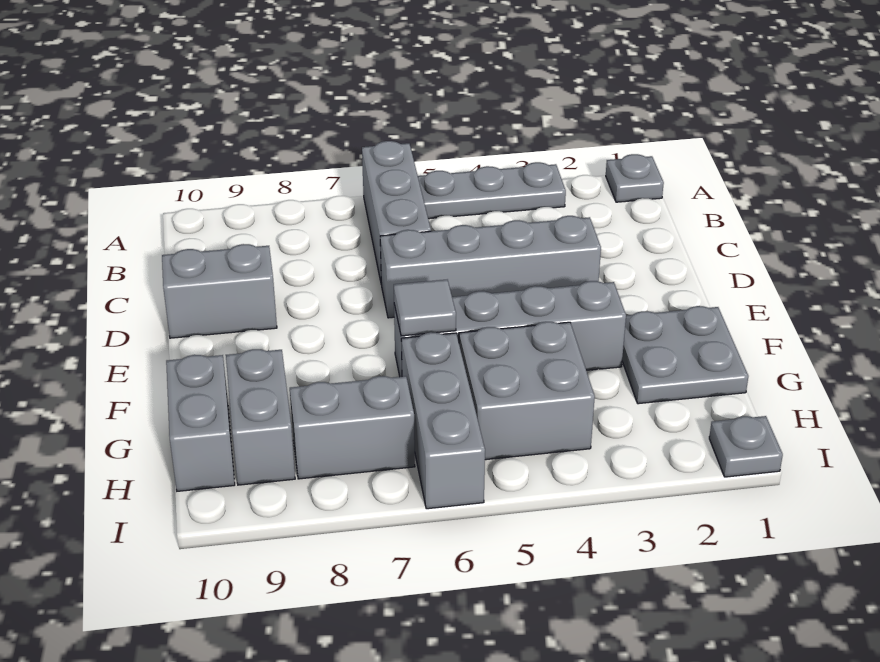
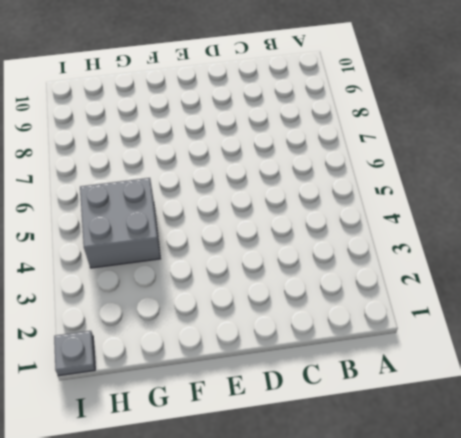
none -> grey 1x1 plate [606,154,664,202]
none -> grey 1x3 plate [418,162,566,219]
none -> grey 1x3 brick [362,141,431,285]

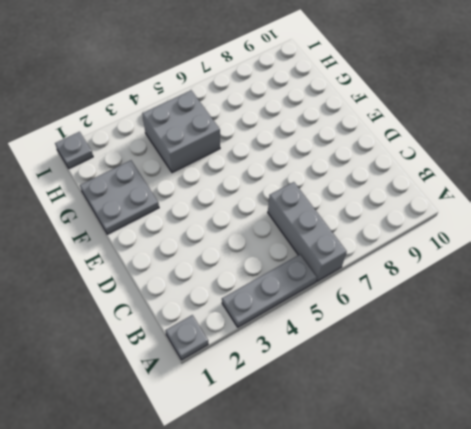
none -> grey 1x4 brick [380,216,601,318]
none -> grey 1x2 brick [162,244,277,338]
none -> grey 1x4 brick [394,281,626,377]

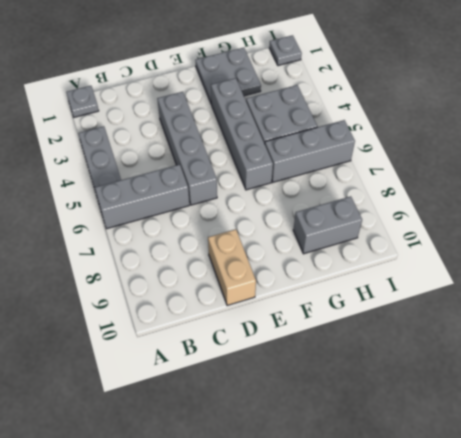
tan 1x2 brick [208,229,256,306] -> grey 1x2 brick [162,244,277,338]
none -> grey 1x2 brick [166,355,235,491]
none -> grey 1x2 brick [290,376,415,479]
none -> grey 1x1 tile [394,280,456,336]

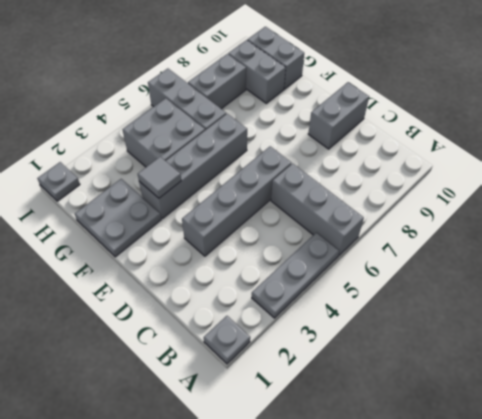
grey 1x1 tile [138,157,181,198] -> grey 1x1 tile moved to [394,280,456,336]

